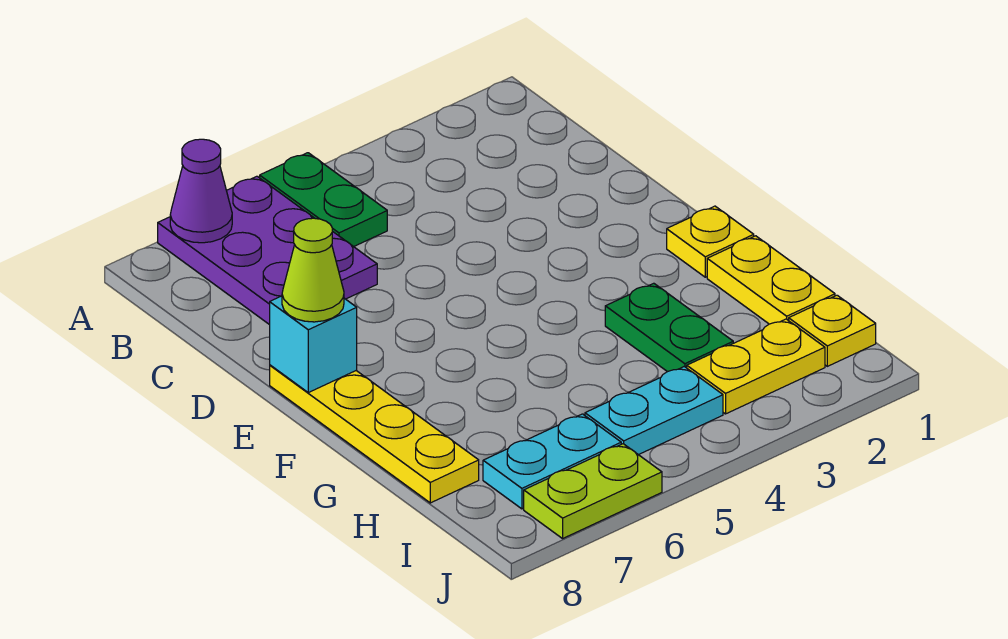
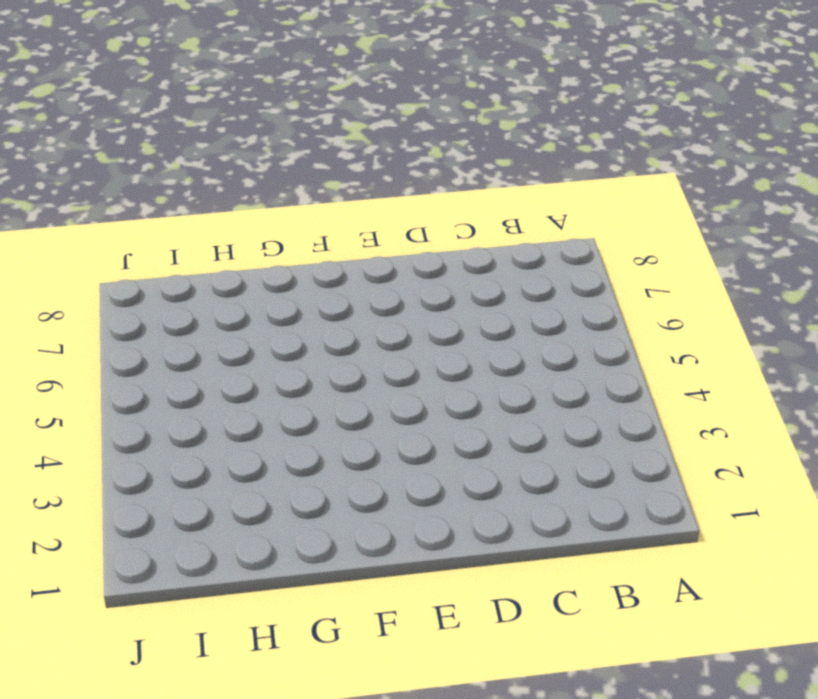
none -> green 1x2 plate [260,153,387,247]
none -> purple 2x3 plate [158,176,377,325]
none -> yellow 1x4 plate [270,365,479,503]

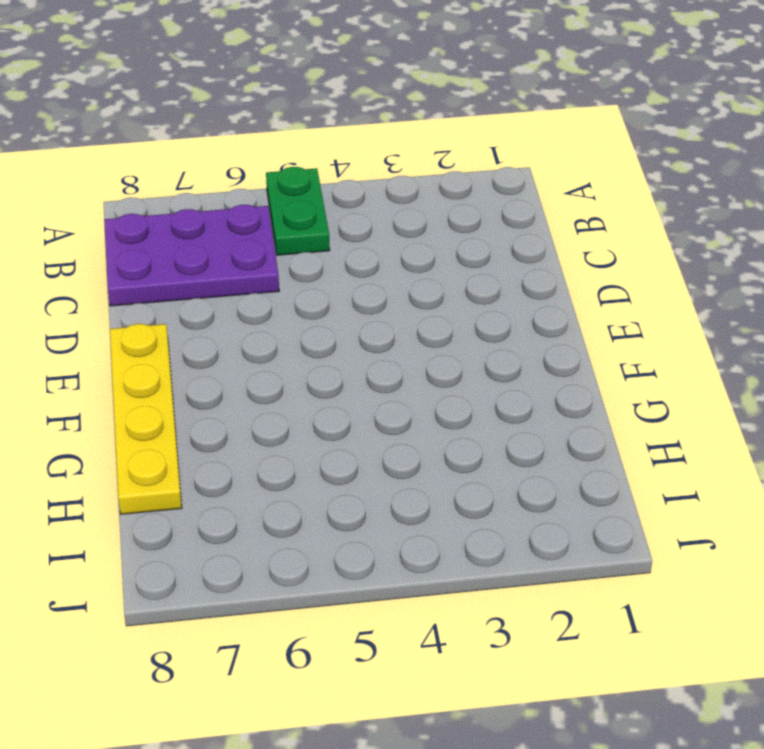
purple 2x3 plate [104,205,279,306] -> purple 2x3 plate turned to [158,176,377,325]
none -> yellow 1x1 plate [667,206,754,277]
none -> yellow 1x2 plate [707,236,835,324]
none -> green 1x2 plate [605,283,733,372]

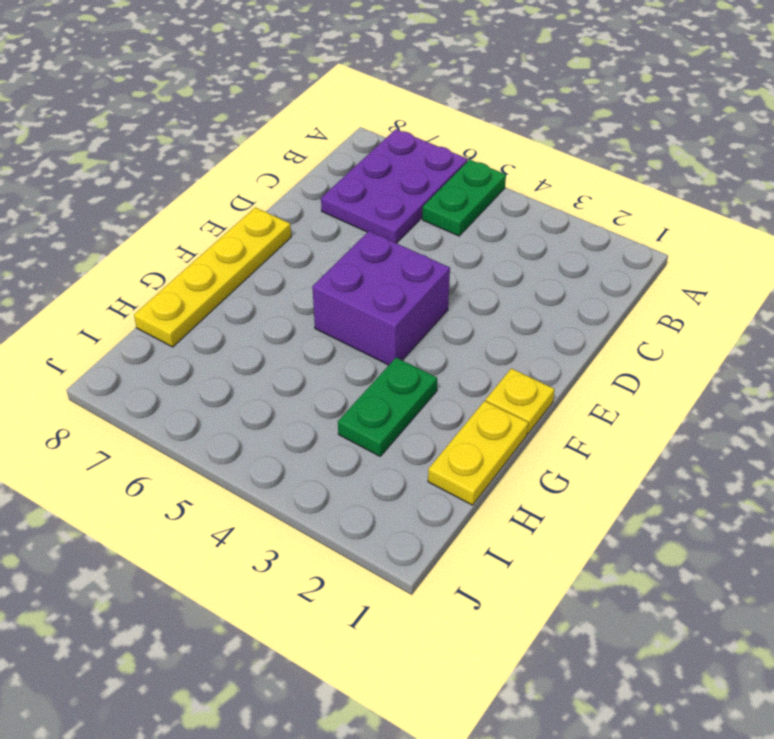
purple 2x2 brick [312,231,450,365] -> none
none -> yellow 1x1 plate [789,295,876,366]
none -> yellow 1x2 plate [687,319,825,414]
none -> cyan 1x2 plate [585,367,723,455]

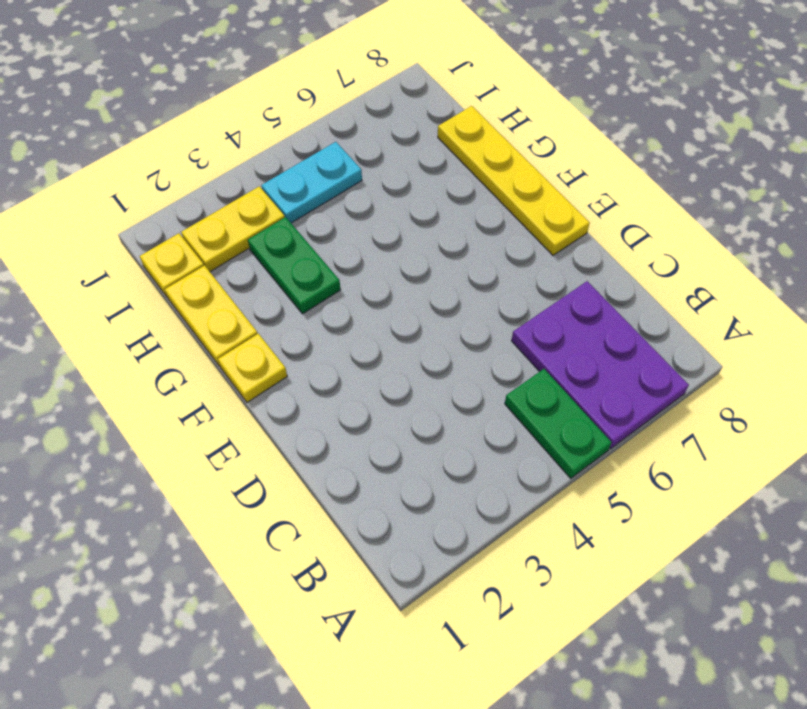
none -> cyan 1x2 plate [483,414,621,509]
none -> lime 1x2 plate [524,444,662,538]
none -> purple 1x1 cone [170,139,232,243]

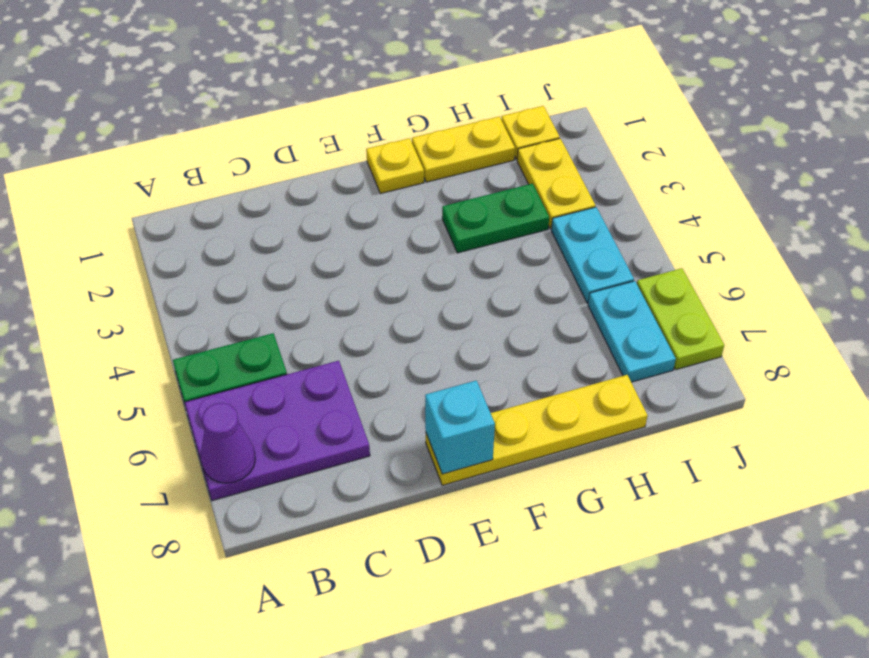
none -> lime 1x1 cone [282,218,344,322]

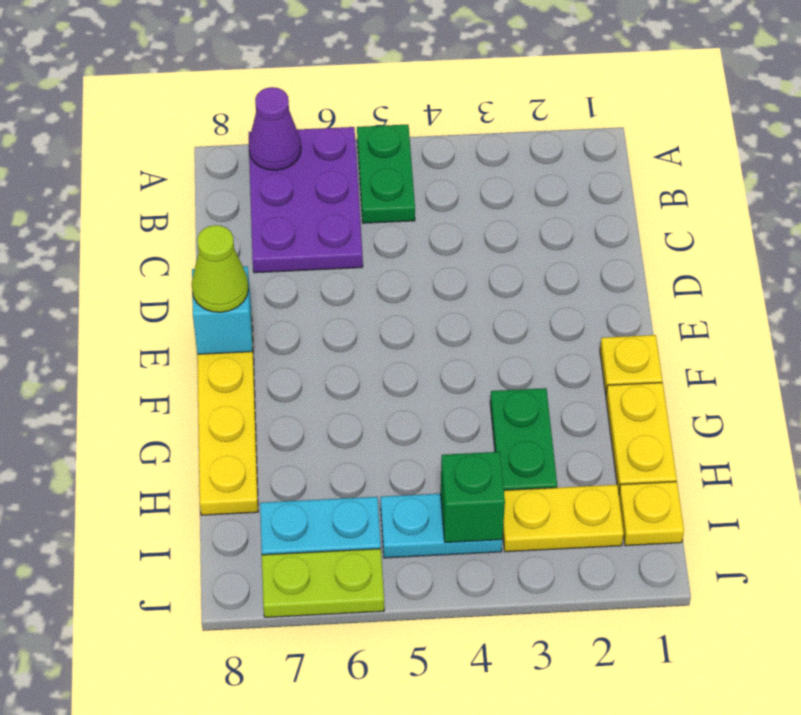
green 1x1 brick [441,452,505,542] -> none

